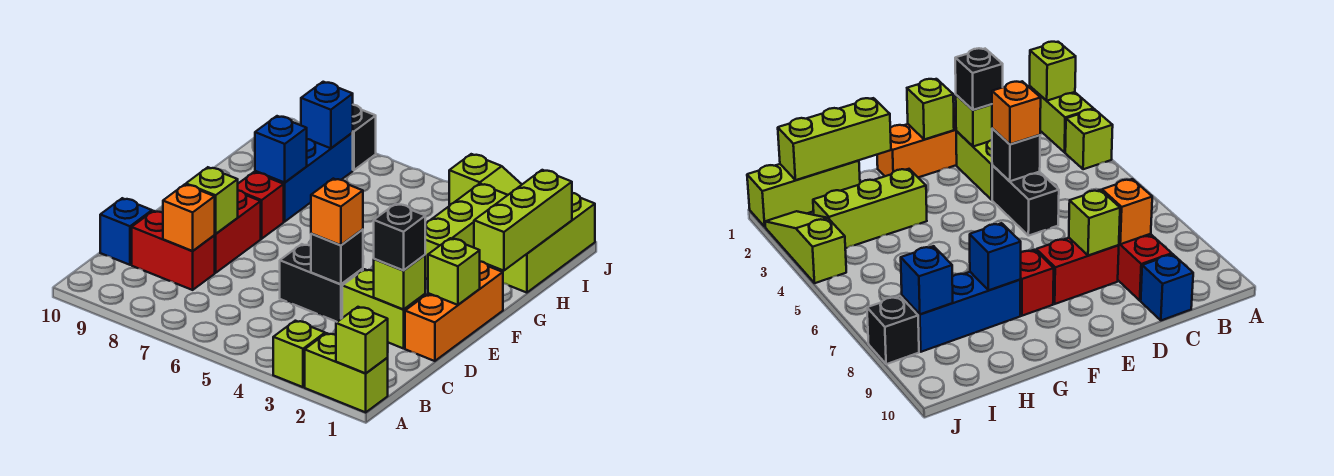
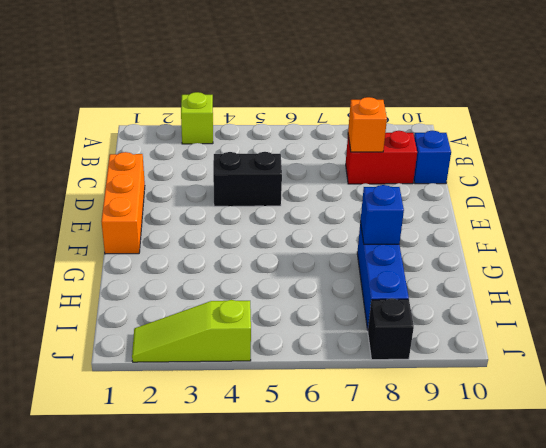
none -> lime 1x2 brick [305,333,388,412]
none -> lime 1x2 brick [342,269,425,349]
none -> red 1x2 brick [214,190,261,273]

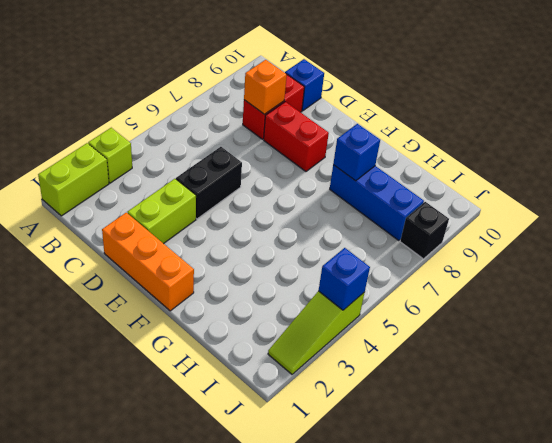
blue 1x1 brick [319,248,370,310] -> blue 1x1 brick moved to [301,82,353,148]
none -> red 1x1 brick [238,172,284,239]
none -> lime 1x3 brick [425,184,507,279]
none -> lime 1x3 brick [497,193,595,293]

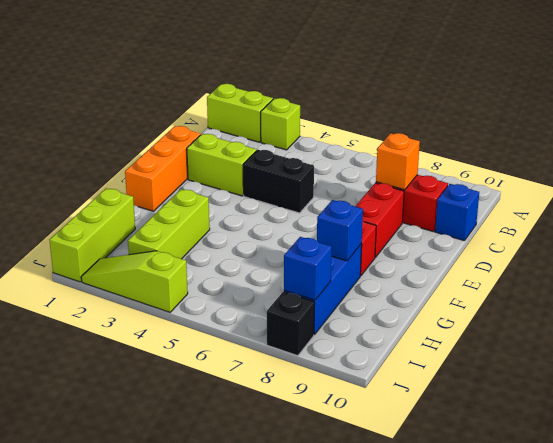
none -> lime 1x1 brick [336,307,388,373]
none -> lime 1x1 brick [374,255,425,309]
none -> black 1x1 brick [311,229,363,284]

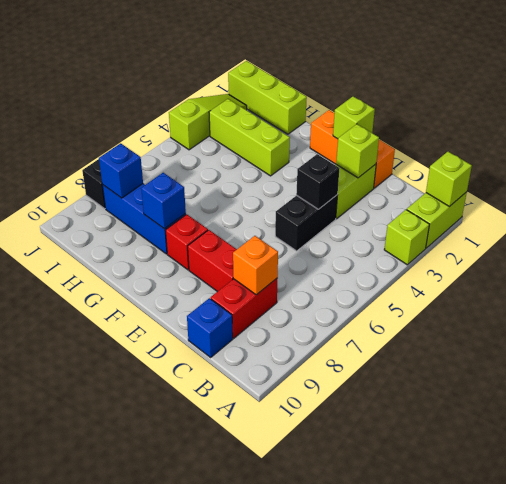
none -> lime 1x1 brick [186,167,238,234]
none -> lime 1x3 brick [474,170,572,271]
none -> black 1x1 brick [374,204,425,271]

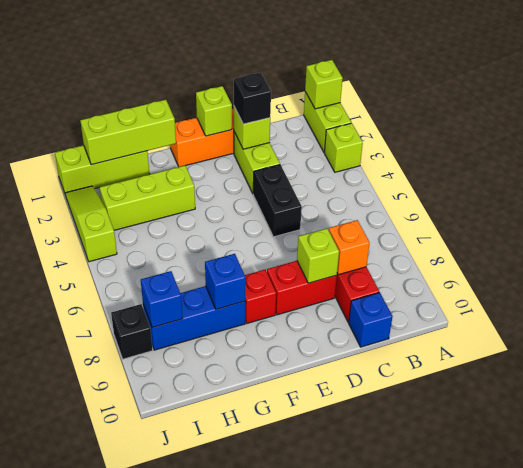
none -> black 1x1 brick [311,229,363,284]
none -> orange 1x1 brick [311,179,363,245]

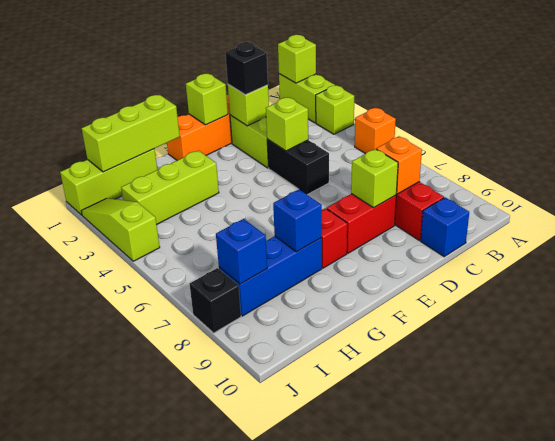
orange 1x1 brick [355,108,396,154] -> orange 1x1 brick moved to [311,179,363,245]
lime 1x1 brick [266,97,308,151] -> black 1x1 brick [311,229,363,284]

